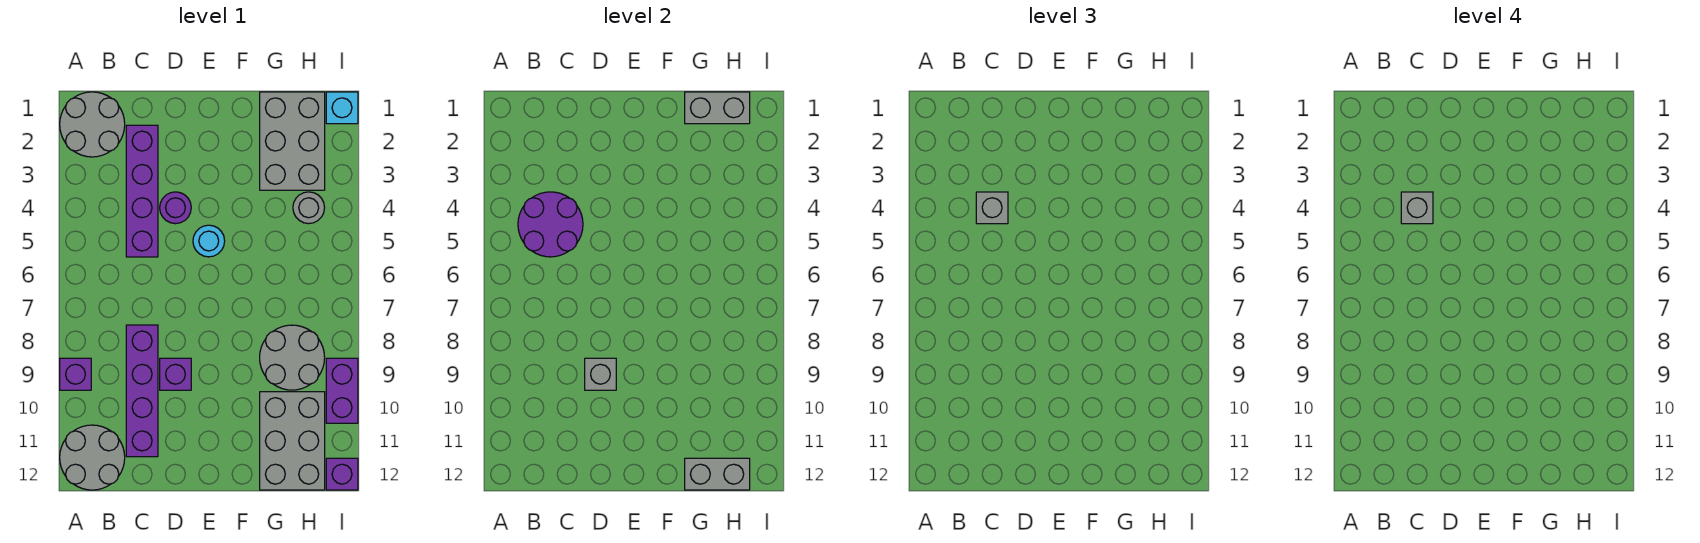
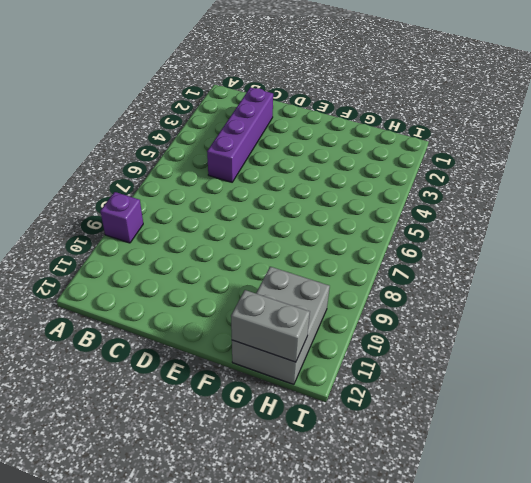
none -> grey 2x2 round brick [60,92,125,157]
none -> grey 2x2 round brick [60,425,125,490]
none -> purple 1x4 brick [126,325,158,457]

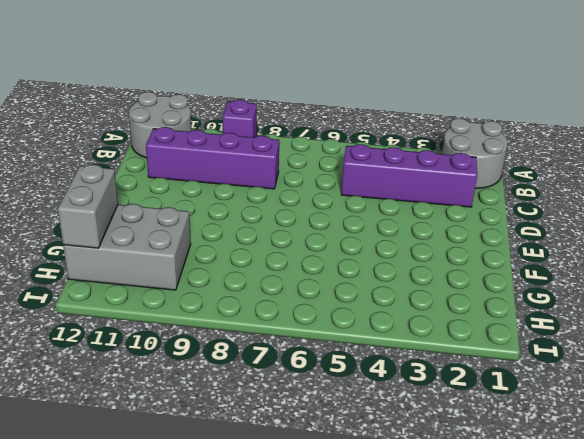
none -> purple 1x1 round brick [160,192,191,224]
none -> purple 1x1 brick [160,358,191,390]
none -> cyan 1x1 round brick [193,225,225,257]

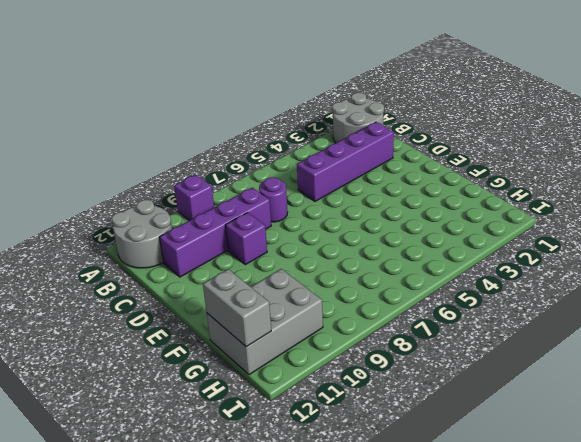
purple 1x1 round brick [259,177,288,222] -> purple 1x1 round brick moved to [160,192,191,224]
none -> cyan 1x1 round brick [193,225,225,257]
none -> grey 2x3 brick [260,92,325,190]
none -> grey 2x2 round brick [260,325,325,390]

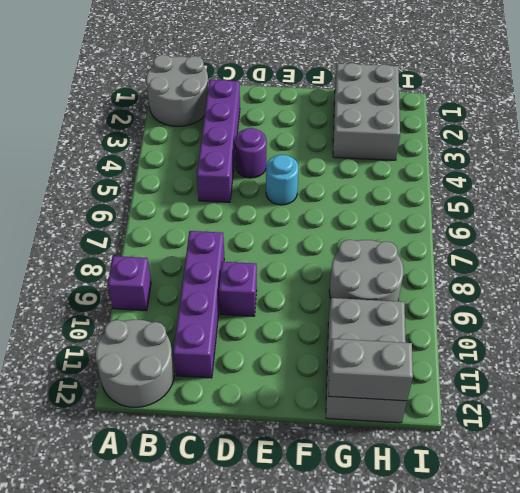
none -> grey 1x1 round brick [293,192,325,224]
none -> cyan 1x1 brick [326,92,358,124]
none -> purple 1x2 brick [326,358,358,423]

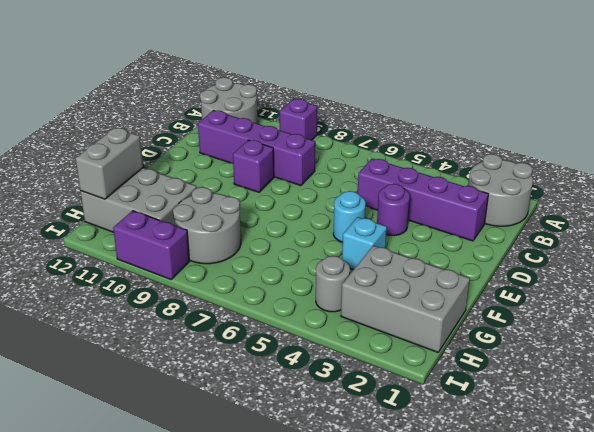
cyan 1x1 brick [342,217,387,270] -> cyan 1x1 brick moved to [326,92,358,124]
none -> purple 1x1 brick [326,458,358,490]
none -> purple 2x2 round brick [518,192,583,257]
none -> grey 1x1 brick [585,358,616,390]

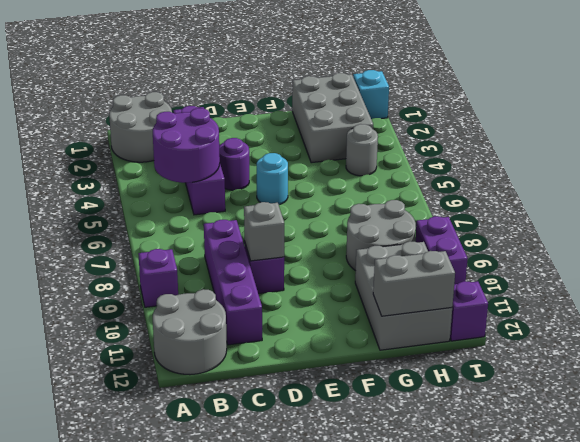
none -> grey 1x2 brick [685,92,750,124]
none -> grey 1x1 brick [976,192,1008,224]
none -> grey 1x1 brick [1401,192,1433,224]

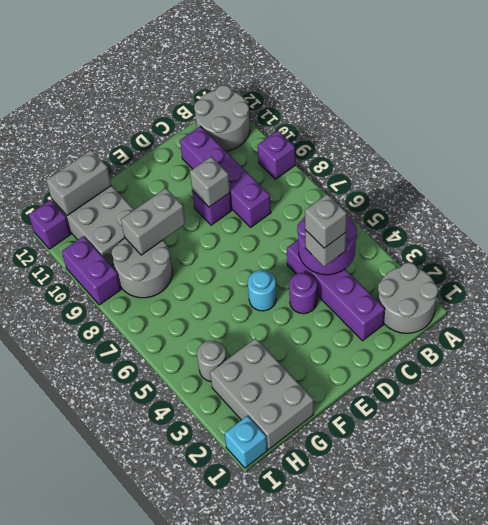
grey 1x2 brick [121,188,186,255] -> grey 1x2 brick moved to [685,92,750,124]

